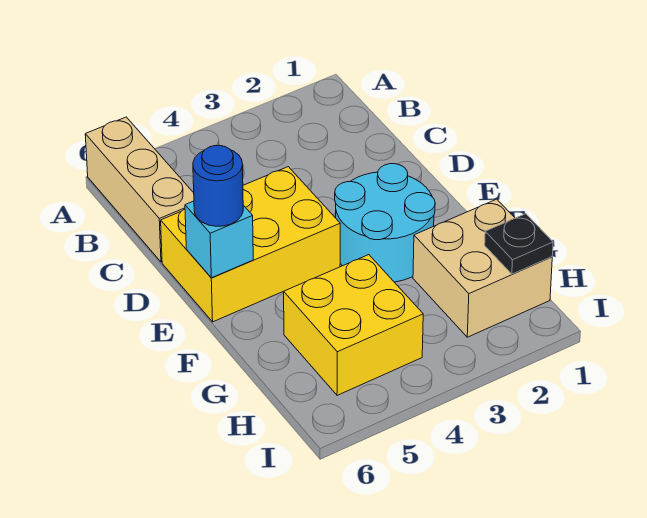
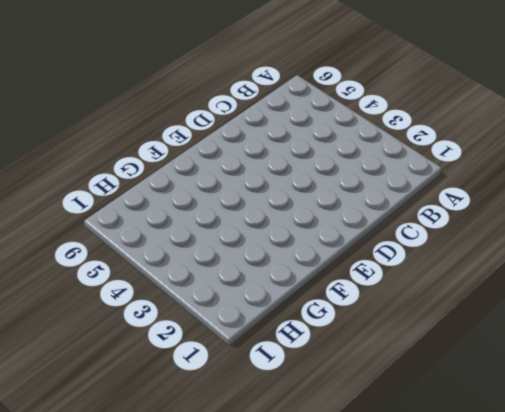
none -> tan 1x3 brick [85,117,194,262]
none -> yellow 2x3 brick [161,167,340,322]

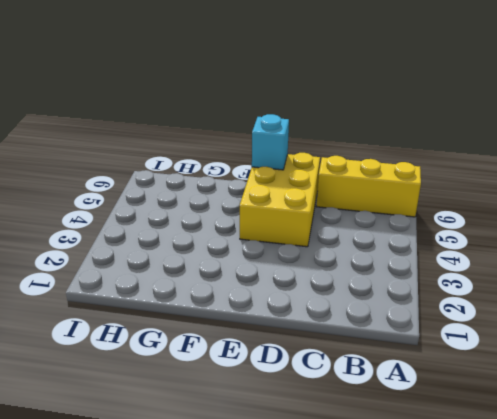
yellow 1x3 brick [316,156,421,217] -> tan 1x3 brick [85,117,194,262]
none -> cyan 2x2 round brick [335,164,435,282]
none -> tan 2x2 brick [413,199,552,337]

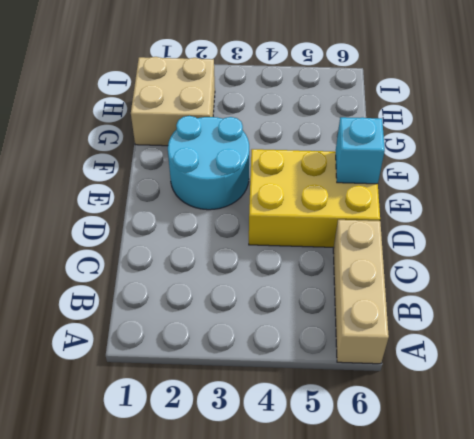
none -> yellow 2x2 brick [284,255,423,395]
none -> black 1x1 plate [485,214,553,274]

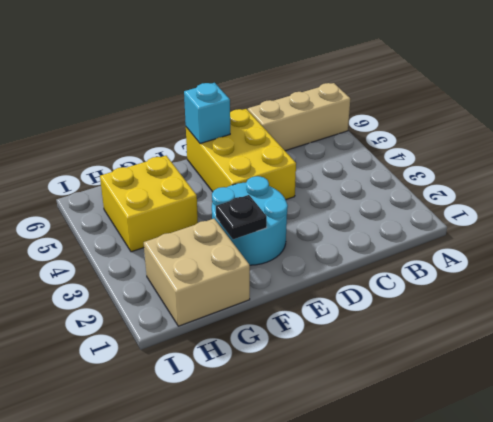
black 1x1 plate [216,195,267,239] -> black 1x1 plate moved to [485,214,553,274]
none -> blue 1x1 round brick [193,145,243,226]

